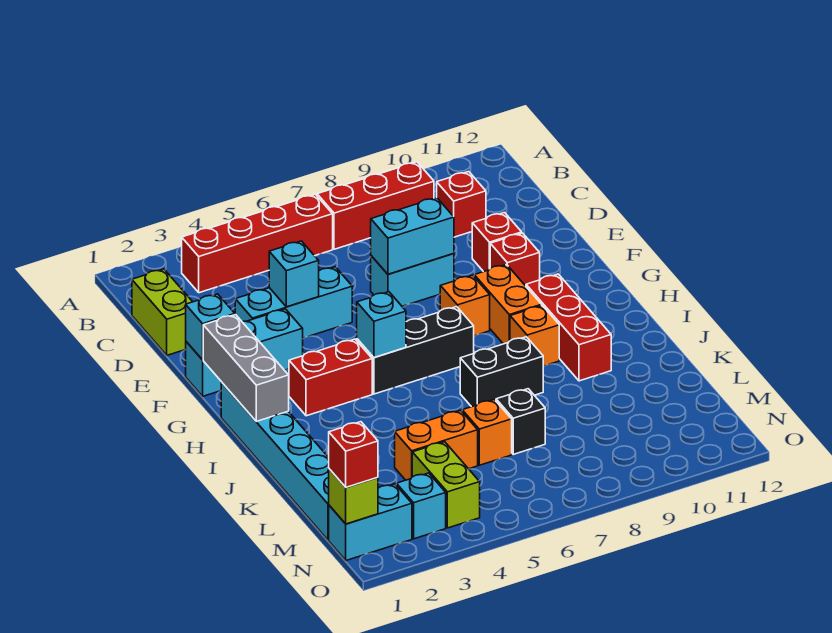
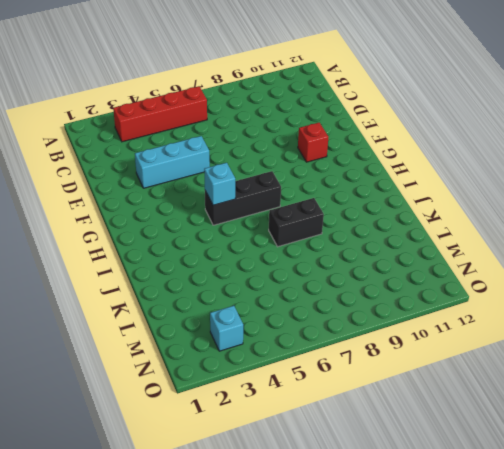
none -> red 1x3 brick [317,162,434,249]
none -> lime 1x2 brick [132,269,192,355]
none -> red 1x1 brick [437,172,486,237]
none -> cyan 1x2 brick [371,254,454,306]

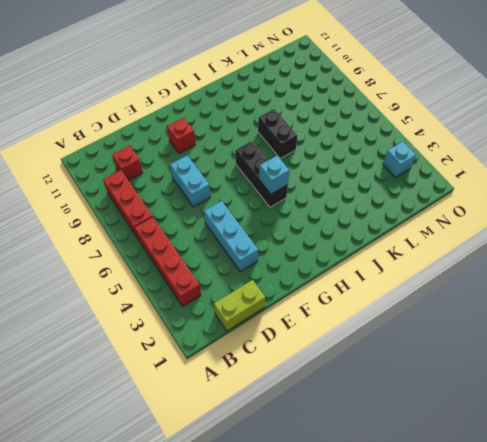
none -> red 1x1 brick [472,213,522,272]
none -> cyan 1x3 brick [186,309,303,396]
none -> orange 1x1 brick [440,275,490,336]
none -> orange 1x2 brick [474,264,542,344]

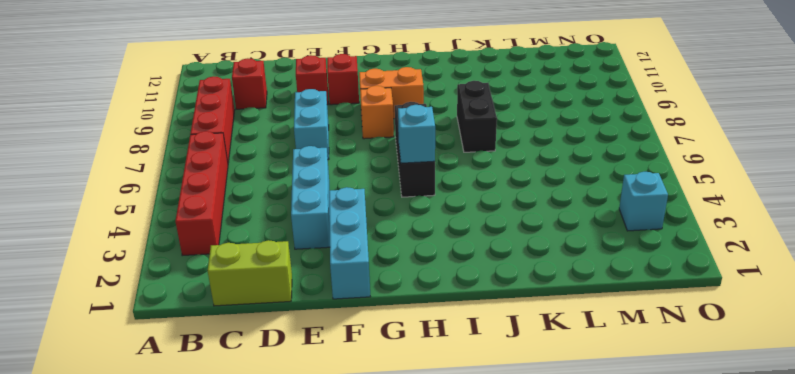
none -> cyan 1x6 brick [221,382,329,540]
none -> red 1x2 brick [289,339,372,416]
none -> red 1x3 brick [526,274,611,381]
none -> orange 1x1 brick [510,305,559,366]

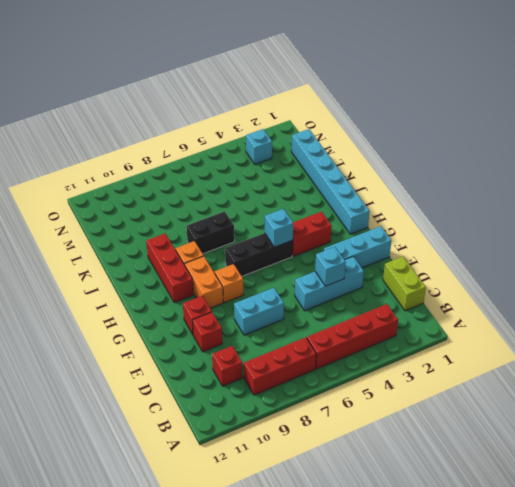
none -> orange 1x2 brick [395,410,478,480]
none -> orange 1x1 brick [462,400,512,465]
none -> black 1x1 brick [496,389,545,454]
none -> lime 1x2 brick [412,442,480,528]

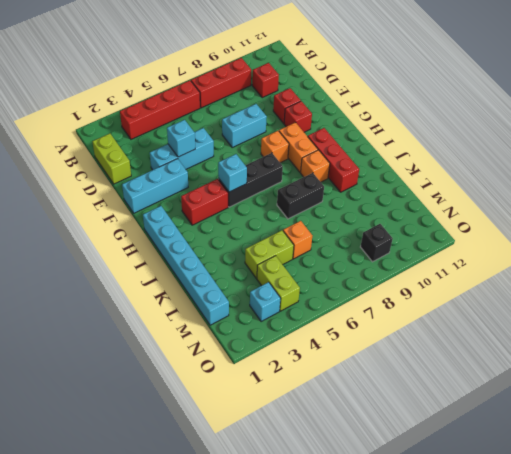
lime 1x2 brick [245,230,294,278] -> orange 1x2 brick [395,410,478,480]
black 1x1 brick [361,224,393,262] -> black 1x1 brick moved to [496,389,545,454]
none -> cyan 1x2 brick [329,484,412,560]
none -> cyan 1x2 brick [371,198,454,274]
none -> cyan 1x1 brick [186,294,235,360]
none -> grey 1x3 brick [203,315,289,421]

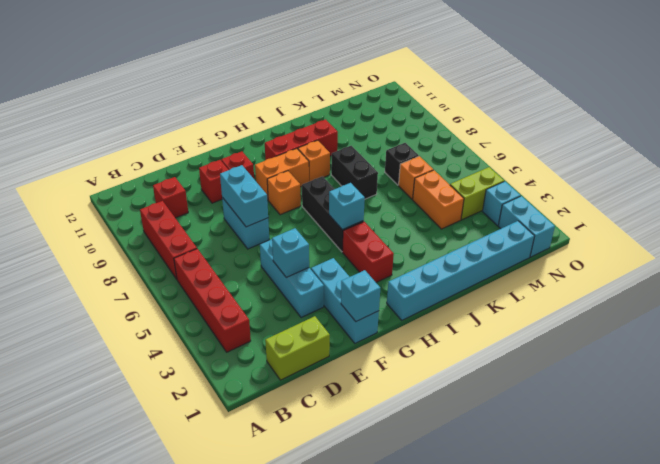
none -> grey 1x3 brick [203,315,289,421]
none -> lime 1x1 brick [329,469,378,524]
none -> red 1x1 brick [329,422,378,487]

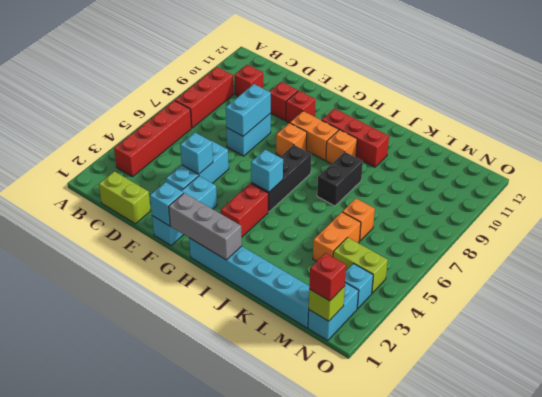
none -> black 1x1 brick [496,389,545,454]

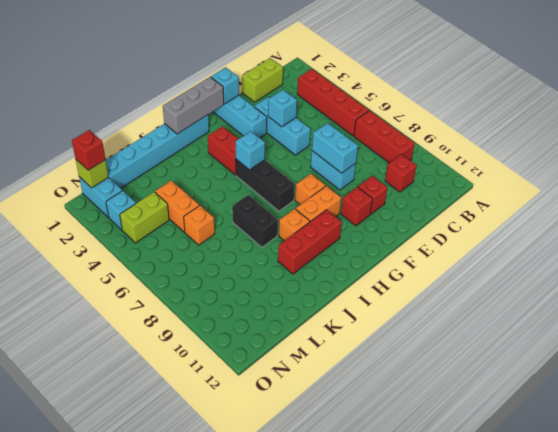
none -> black 1x1 brick [496,389,545,454]

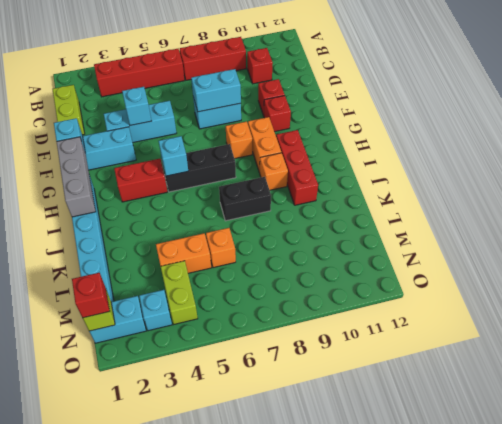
none -> black 1x1 brick [496,389,545,454]

